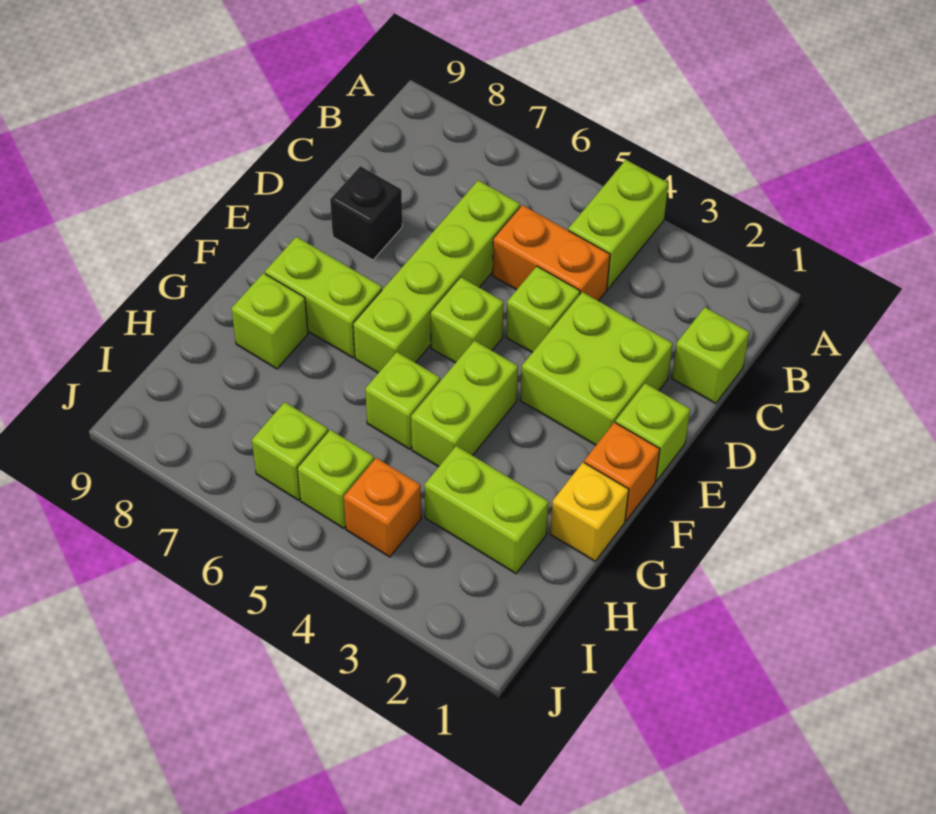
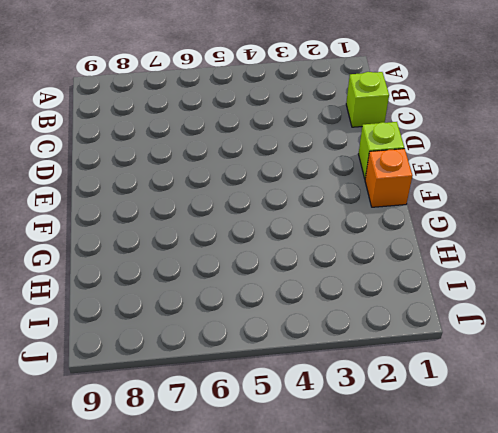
none -> lime 1x2 brick [568,160,668,289]
none -> orange 1x2 brick [492,205,610,301]
none -> lime 1x4 brick [353,180,520,373]

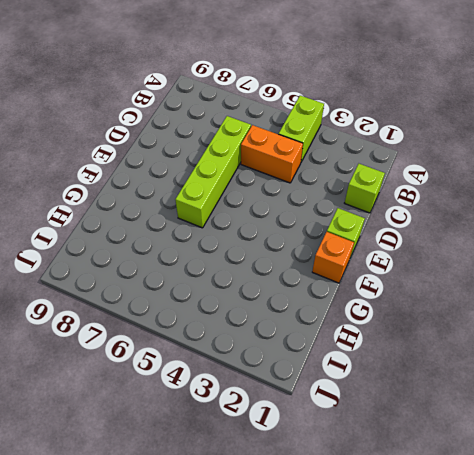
none -> lime 2x2 brick [520,292,673,445]
none -> lime 1x1 brick [506,266,580,353]
none -> black 1x1 brick [330,166,402,260]

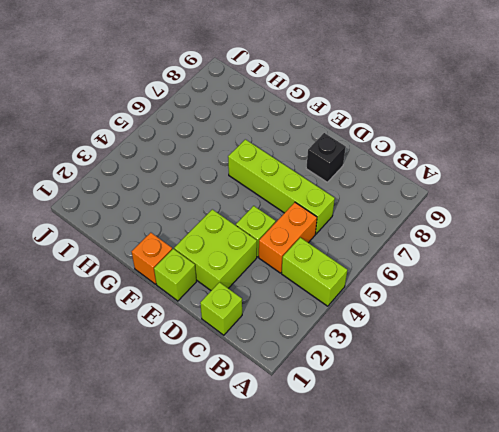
none -> lime 1x1 brick [430,277,504,363]
none -> lime 1x2 brick [411,341,518,467]
none -> lime 1x2 brick [265,237,382,358]

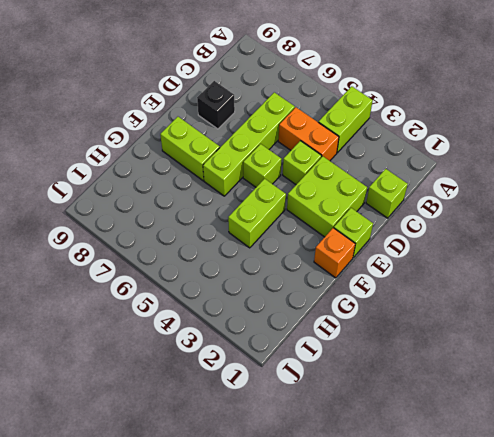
none -> yellow 1x1 brick [550,462,629,561]
none -> lime 1x1 brick [365,352,440,449]
none -> lime 1x1 brick [231,273,308,369]

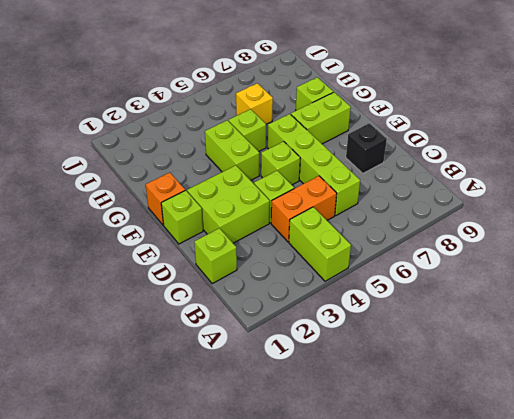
yellow 1x1 brick [236,83,273,124] -> yellow 1x1 brick moved to [550,462,629,561]
none -> lime 1x2 brick [425,446,549,574]
none -> orange 1x1 brick [344,458,421,557]
none -> lime 1x1 brick [297,430,374,528]

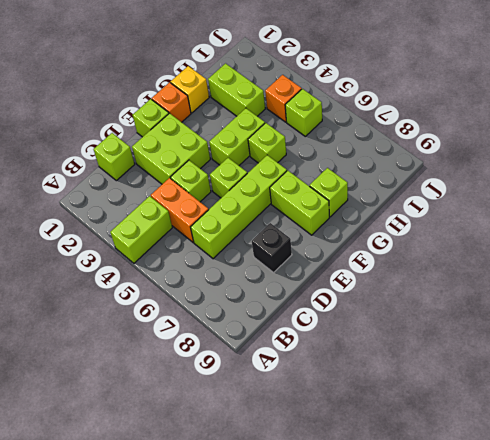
none -> lime 1x1 brick [252,402,328,500]

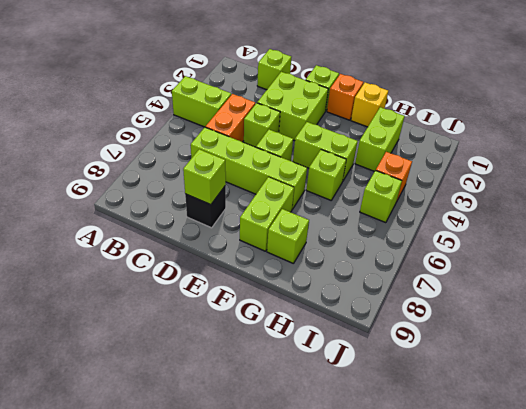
lime 1x1 brick [183,149,226,205] -> lime 1x1 brick moved to [252,402,328,500]

